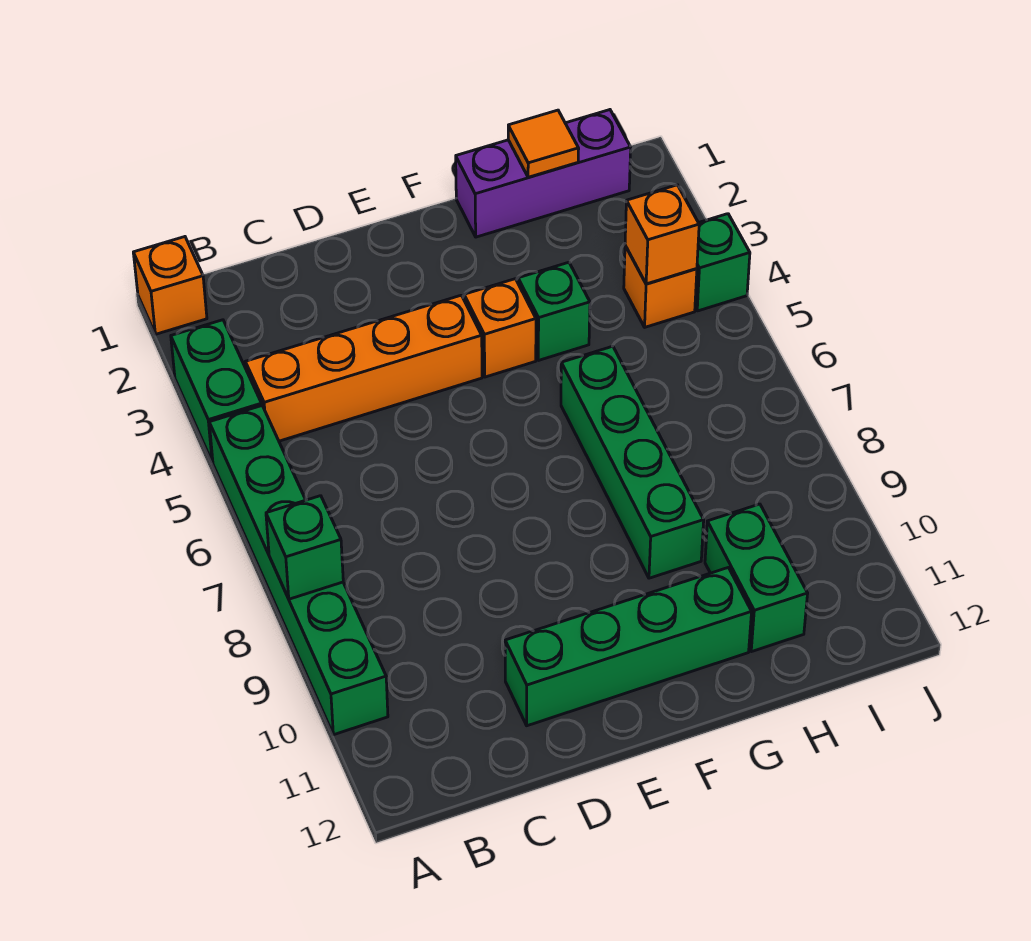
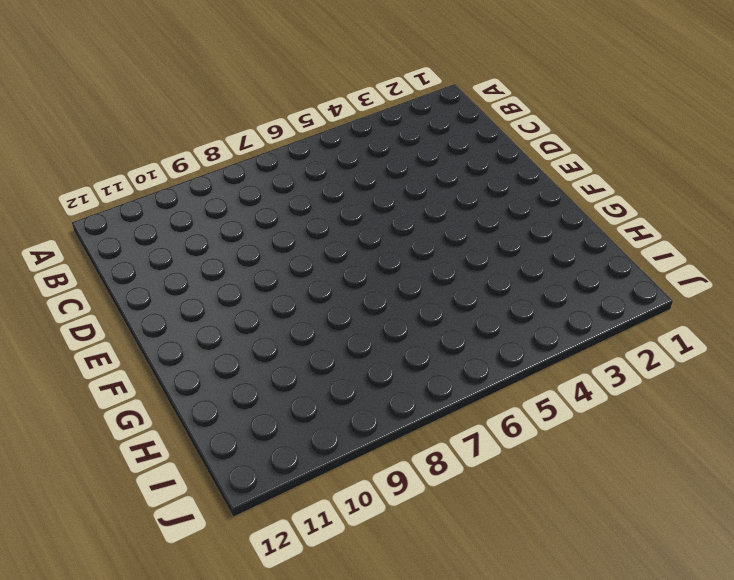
none -> orange 1x1 brick [133,237,207,334]
none -> green 1x2 brick [171,320,262,462]
none -> green 1x6 brick [209,406,388,735]

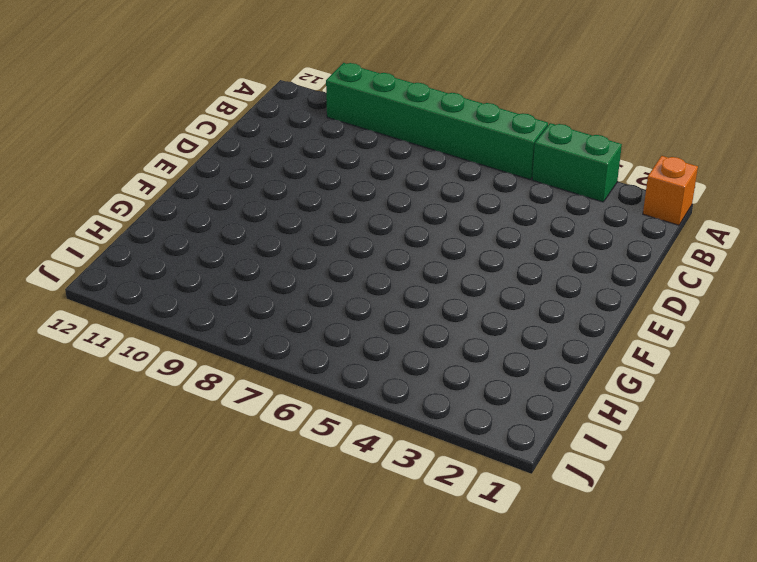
none -> orange 1x4 brick [245,295,482,441]
none -> green 1x4 brick [505,568,752,726]
none -> orange 1x1 brick [464,279,536,377]

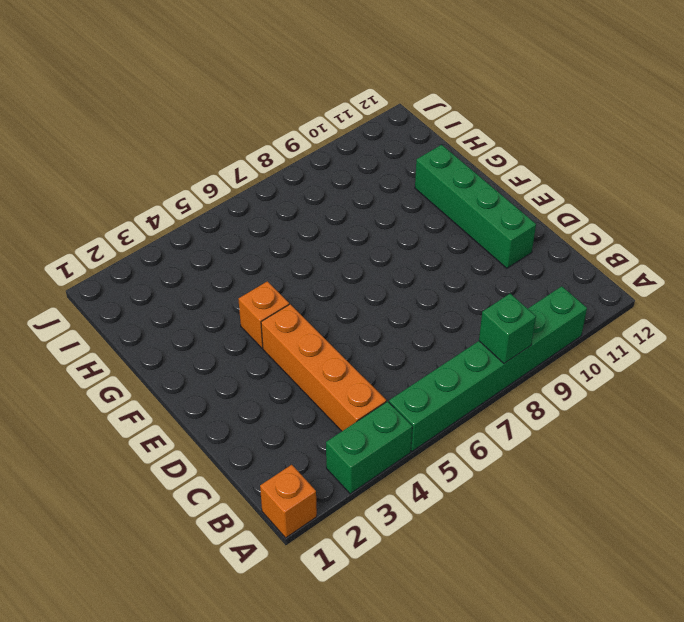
none -> purple 1x3 brick [456,110,631,237]
none -> green 1x1 brick [518,262,590,360]
none -> green 1x4 brick [561,346,704,578]

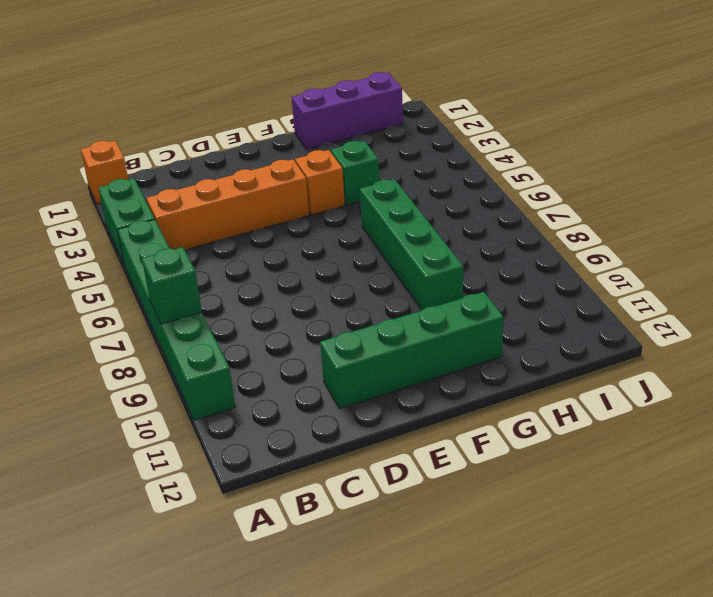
none -> green 1x2 brick [705,504,808,652]
none -> orange 1x1 brick [624,246,697,327]
none -> green 1x1 brick [695,214,750,311]

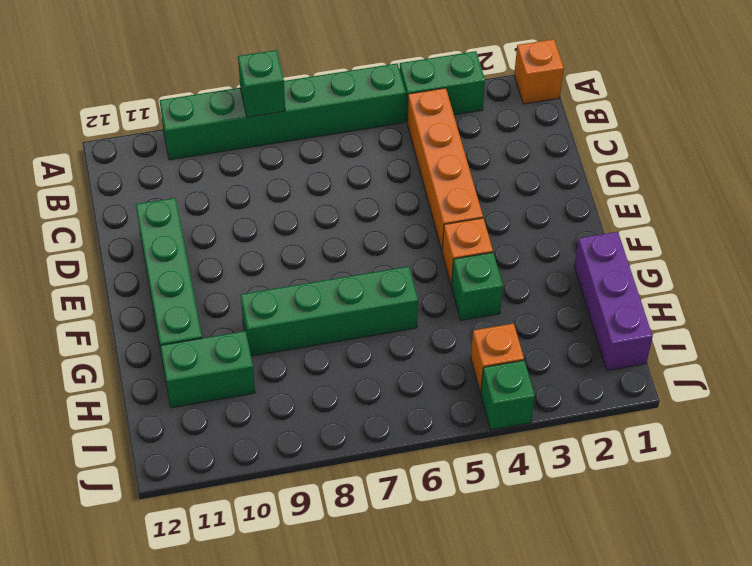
none -> orange 1x1 tile [508,110,579,177]
none -> orange 1x1 brick [625,185,699,284]

